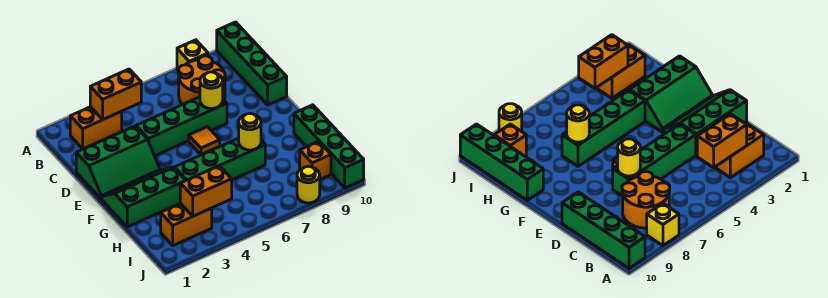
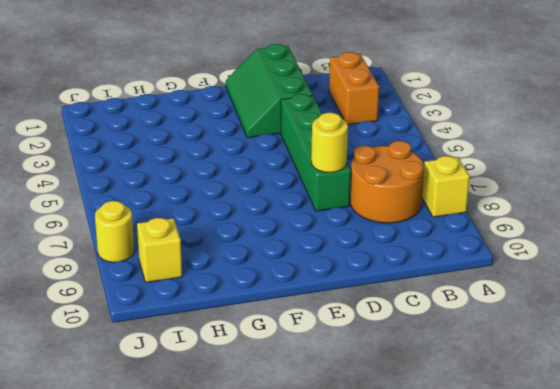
yellow 1x1 brick [137,218,182,282] -> orange 1x1 brick [300,141,331,179]
none -> green 1x4 brick [217,22,287,105]
none -> orange 1x1 tile [189,127,220,155]
none -> green 2x3 slope [102,167,186,227]

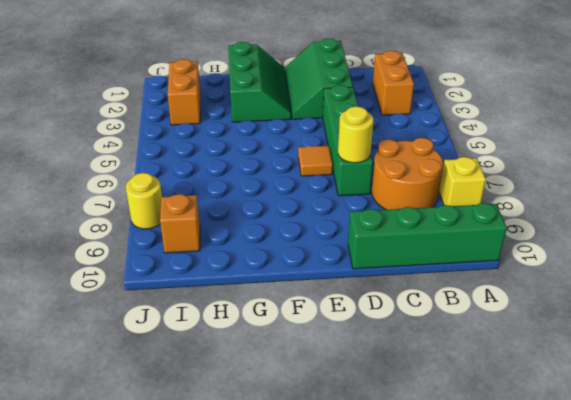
none -> green 1x4 brick [175,138,265,180]
none -> green 1x4 brick [294,105,364,188]
none -> orange 1x2 brick [90,69,141,119]

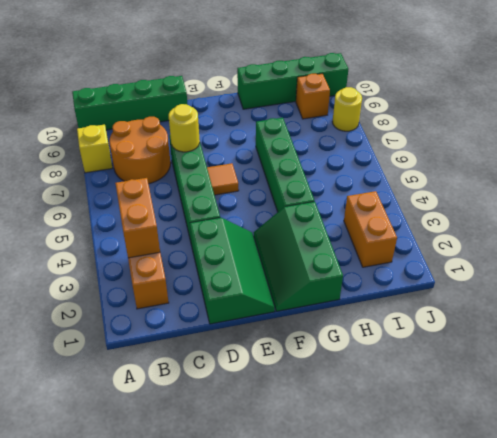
none -> yellow 1x1 round brick [239,113,261,150]
none -> orange 1x2 brick [180,166,232,216]

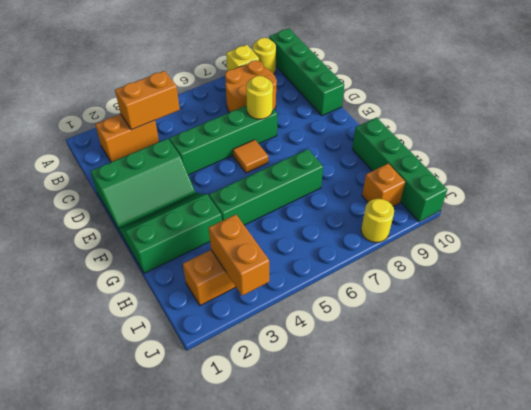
yellow 1x1 round brick [252,38,276,74] -> yellow 1x1 round brick moved to [239,113,261,150]
orange 1x2 brick [209,215,269,296] -> orange 1x2 brick turned to [180,166,232,216]

